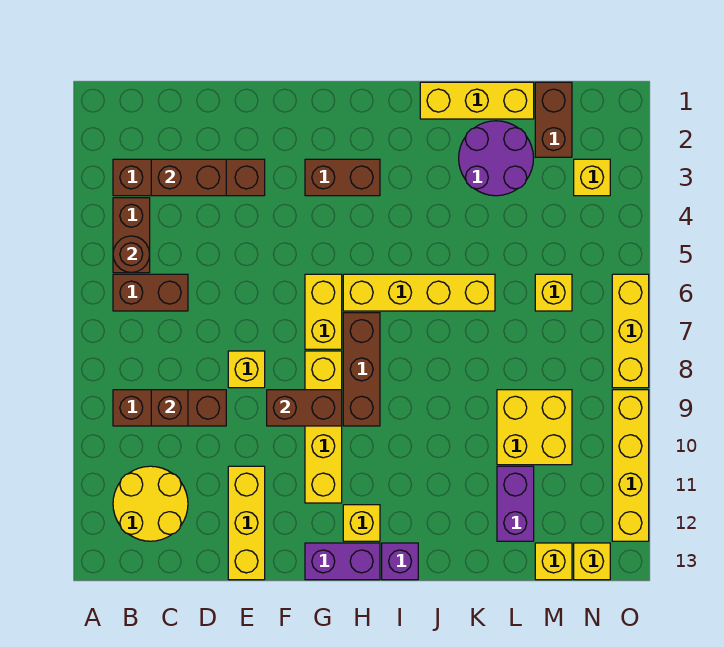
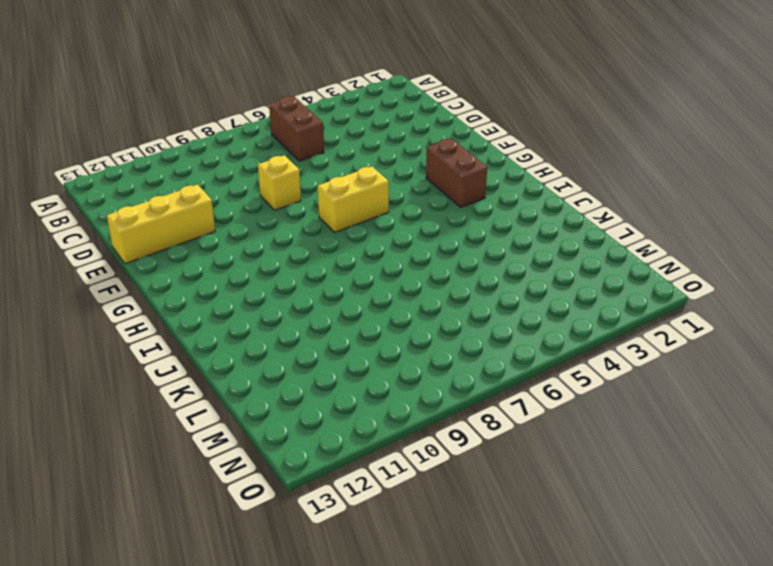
none -> brown 1x4 brick [113,159,265,196]
none -> brown 1x2 brick [113,198,150,273]
none -> brown 1x3 brick [113,390,226,426]
none -> yellow 2x2 round brick [113,466,188,541]

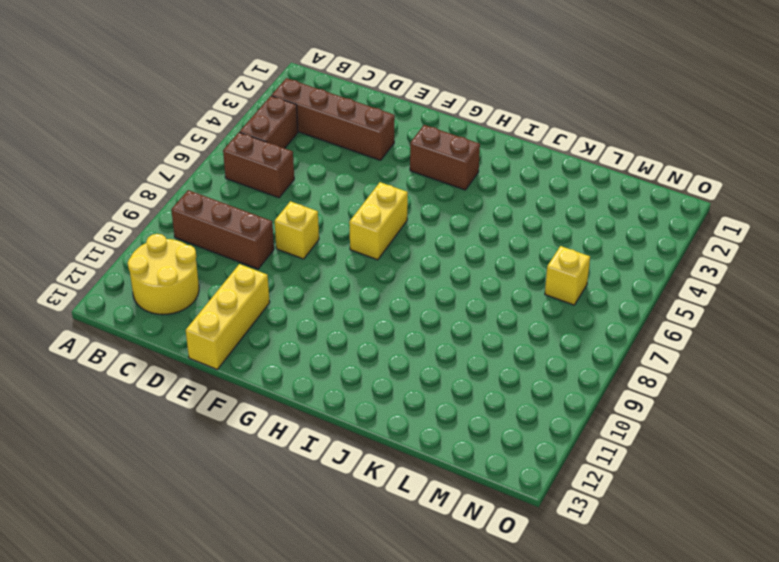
none -> yellow 1x4 brick [305,351,342,503]
none -> purple 1x2 brick [305,543,380,580]
none -> yellow 1x4 brick [343,274,495,311]
none -> brown 1x3 brick [343,313,380,426]

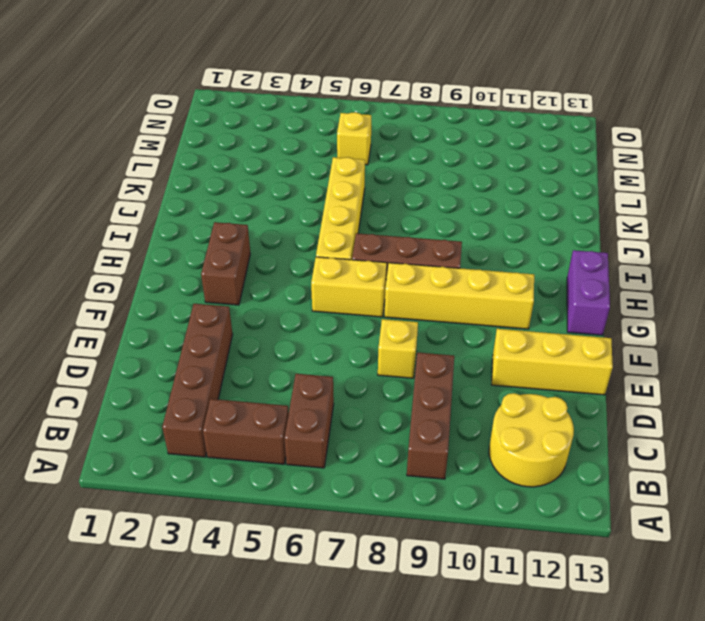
none -> yellow 1x1 brick [343,505,380,541]
none -> purple 1x1 brick [382,543,418,580]
none -> yellow 1x3 brick [420,82,534,119]
none -> purple 2x2 round brick [459,121,534,196]

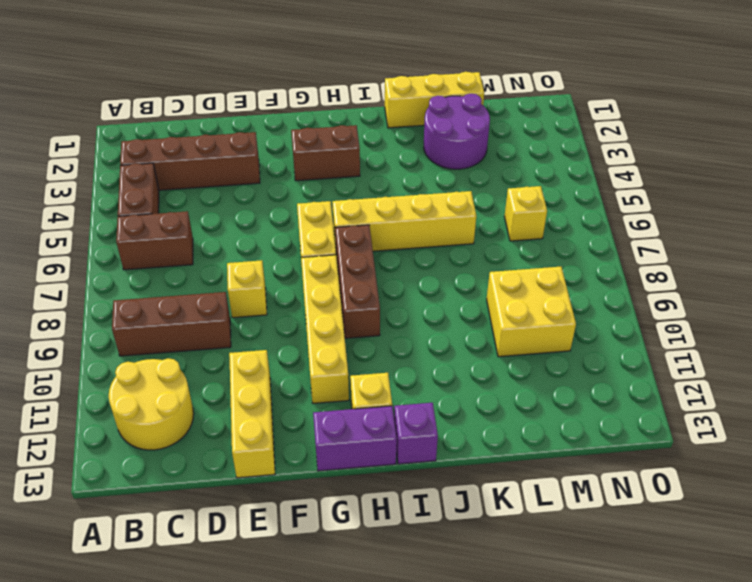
none -> purple 1x2 brick [497,466,534,541]
none -> brown 1x2 brick [535,82,572,157]
none -> yellow 1x1 brick [535,543,572,580]
none -> yellow 1x1 brick [574,159,610,196]

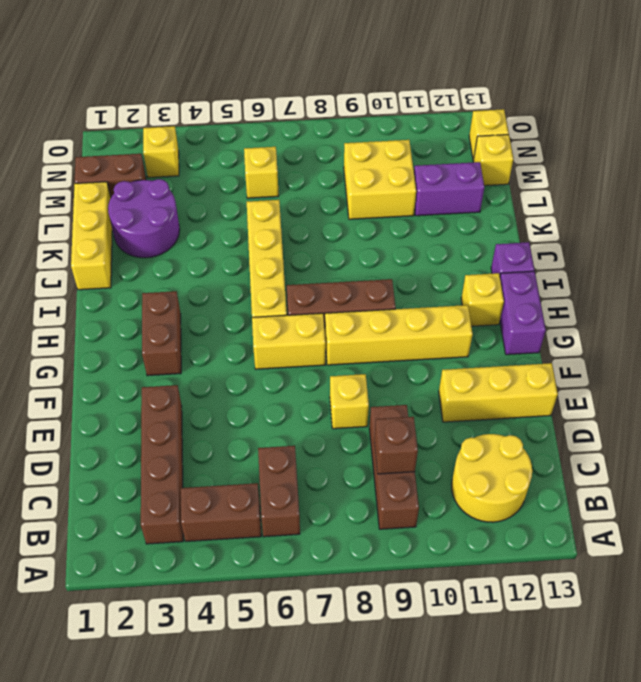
none -> yellow 1x3 brick [612,274,649,388]
none -> yellow 1x4 brick [612,390,649,541]
none -> brown 1x1 round brick [113,236,150,273]
none -> brown 1x2 brick [151,159,226,196]

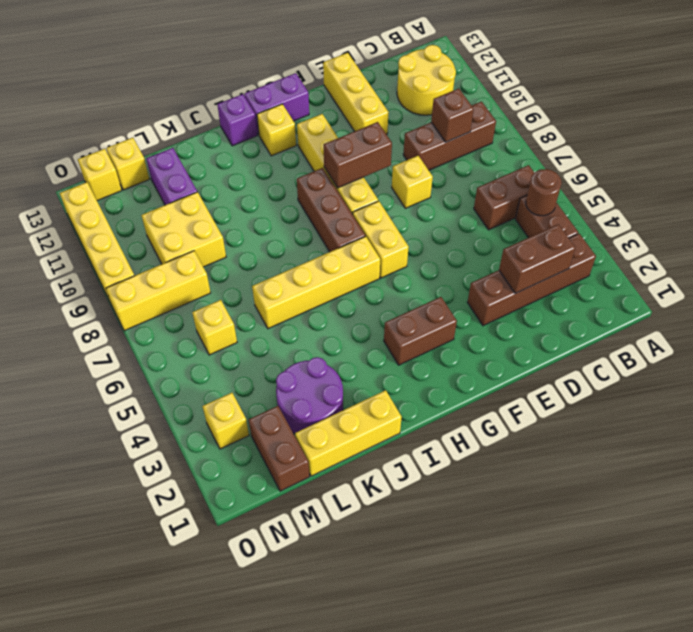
yellow 1x3 brick [106,251,211,331] -> yellow 1x3 brick turned to [612,274,649,388]

